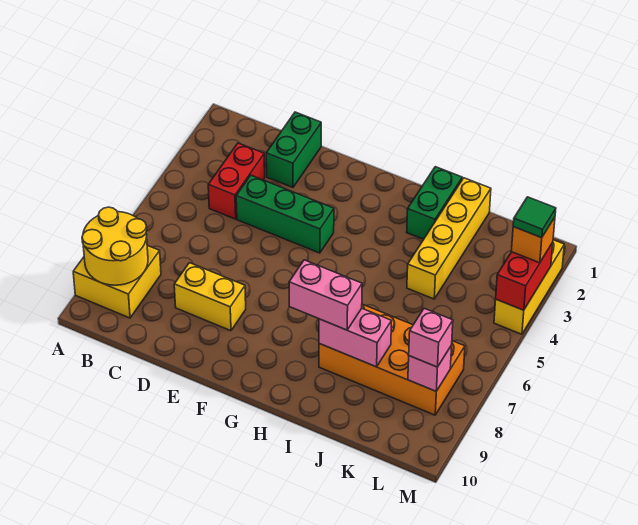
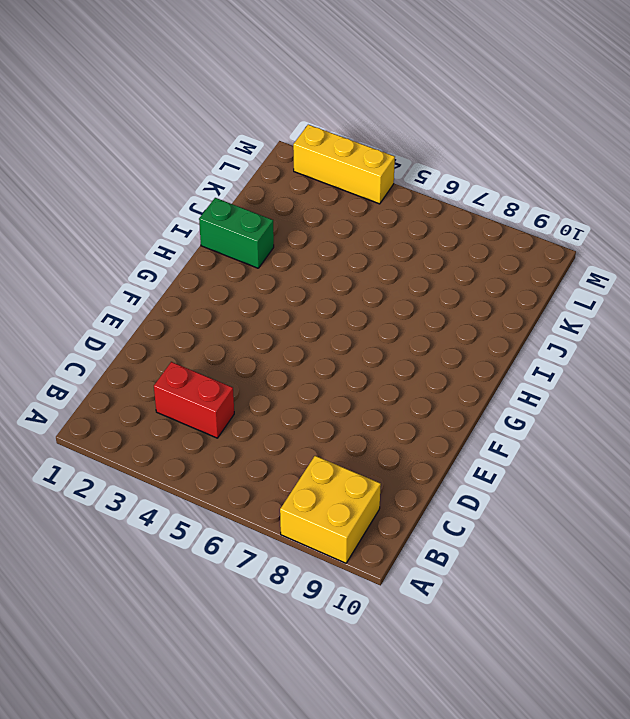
none -> green 1x2 brick [266,112,321,187]
none -> green 1x3 brick [236,175,334,253]
none -> yellow 1x2 brick [174,263,246,331]

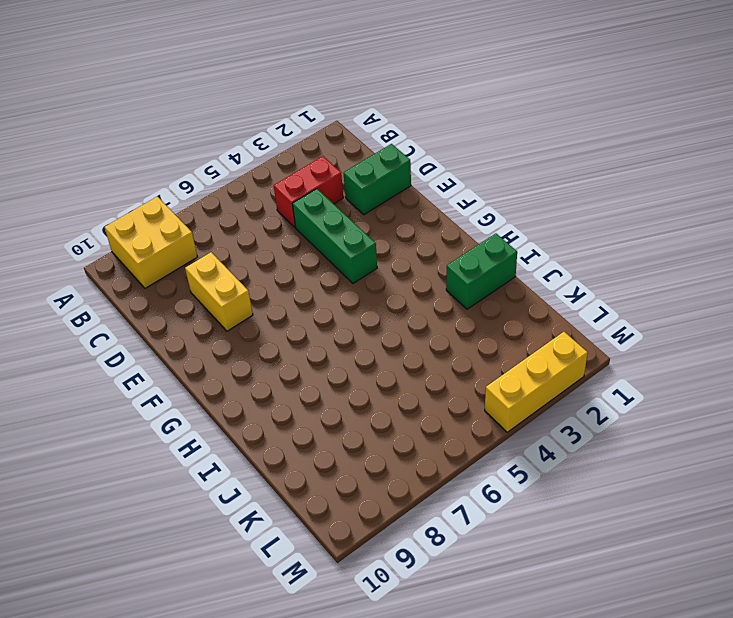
none -> orange 2x4 brick [319,304,465,415]
none -> yellow 1x4 brick [407,178,491,299]
none -> yellow 2x2 round brick [82,207,148,285]

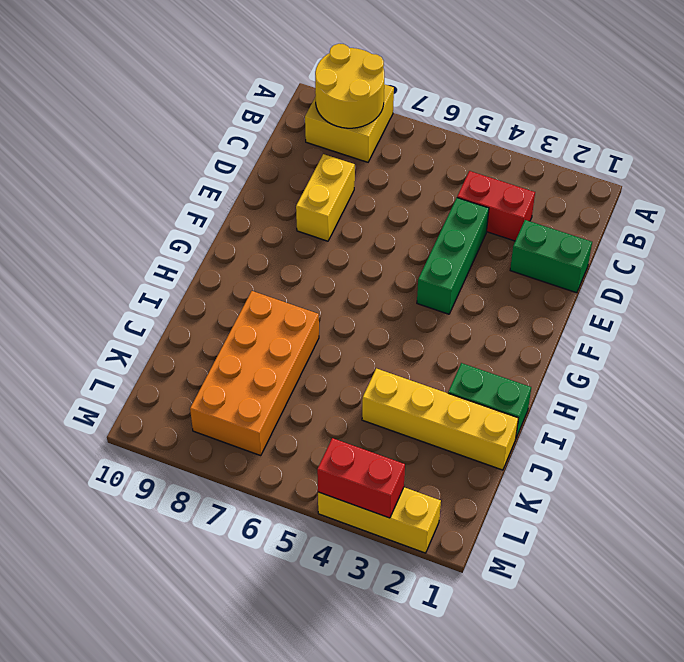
none -> pink 1x2 brick [319,308,392,367]
none -> pink 1x1 brick [408,345,452,391]
none -> pink 1x2 brick [289,260,362,330]

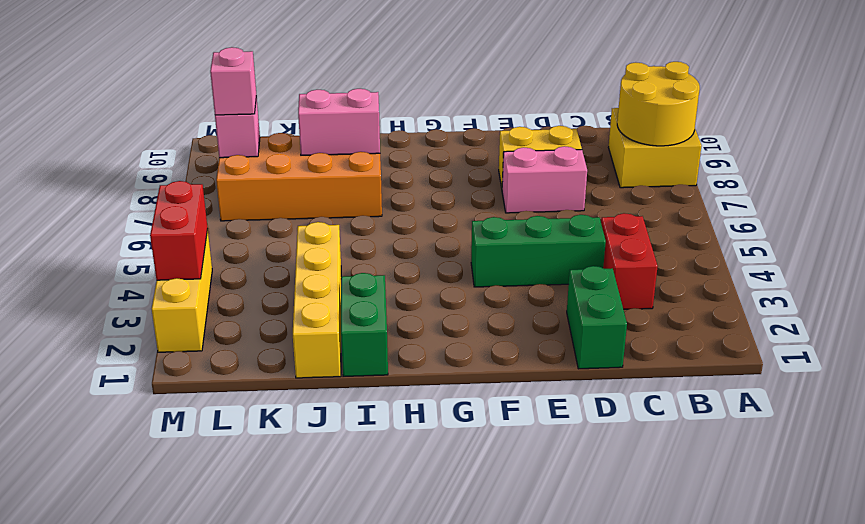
pink 1x2 brick [502,146,587,213] -> pink 1x2 brick moved to [289,260,362,330]
none -> orange 1x1 brick [511,217,555,263]
none -> green 1x1 tile [513,197,556,238]

